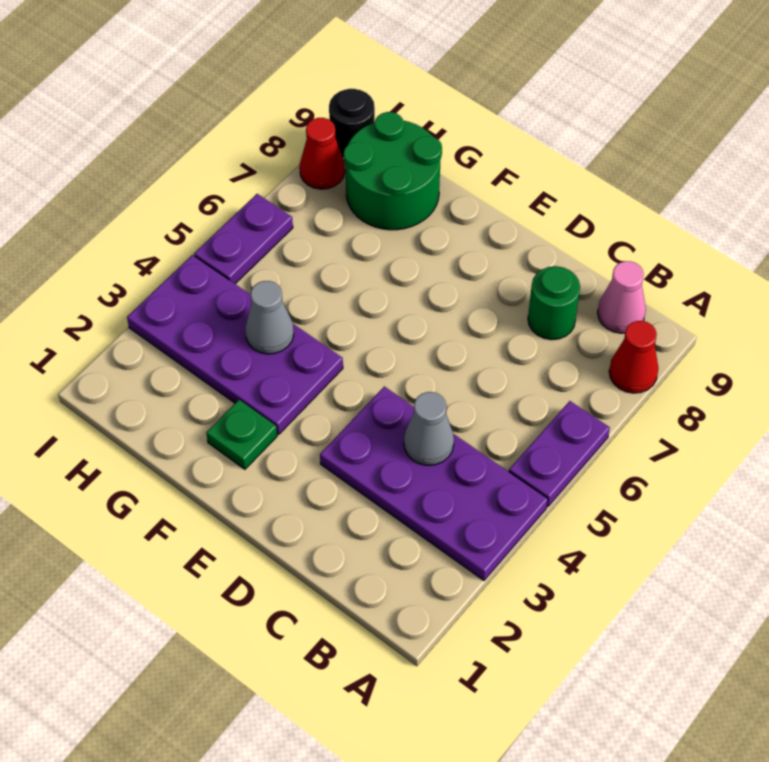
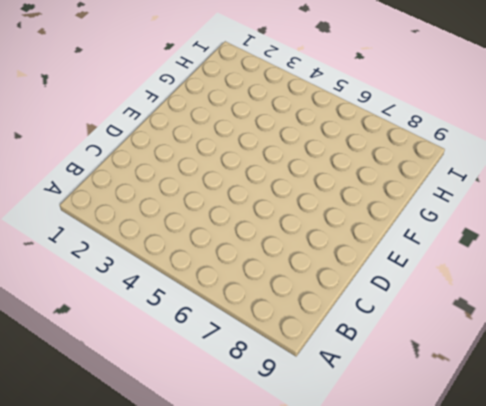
none -> purple 2x4 plate [320,386,548,580]
none -> purple 1x2 plate [509,401,610,506]
none -> red 1x1 cone [609,321,659,393]

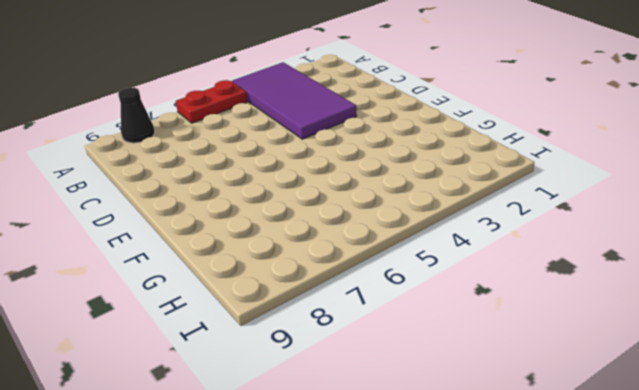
purple 2x4 tile [232,62,357,139] -> purple 2x4 plate [320,386,548,580]
red 1x2 plate [176,80,247,123] -> purple 1x2 plate [509,401,610,506]
black 1x1 cone [118,88,155,143] -> red 1x1 cone [609,321,659,393]
none -> pink 1x1 cone [597,261,646,333]
none -> green 1x1 round brick [528,266,580,340]
none -> green 1x1 plate [206,400,277,469]

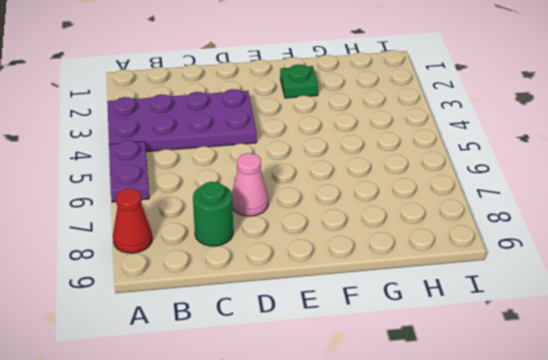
pink 1x1 cone [232,153,268,216] -> pink 1x1 cone moved to [597,261,646,333]
none -> purple 2x4 plate [127,255,343,434]
none -> green 2x2 round brick [343,112,442,230]
none -> purple 1x2 plate [194,194,293,284]

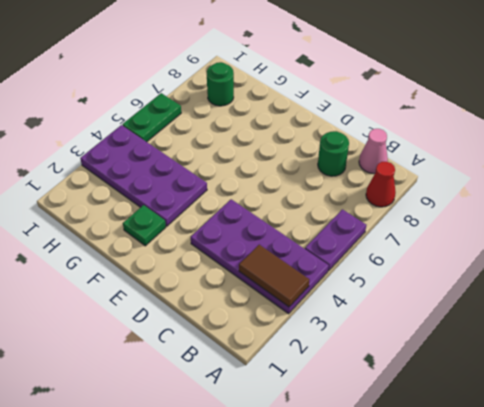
brown 1x2 tile [239,245,309,307] -> none
green 1x1 round brick [207,62,234,106] -> green 2x2 round brick [343,112,442,230]
green 1x2 plate [123,93,181,142] -> purple 1x2 plate [194,194,293,284]
none -> red 1x1 cone [300,118,345,189]
none -> black 1x1 round brick [329,89,375,158]
none -> grey 1x1 cone [404,392,454,465]

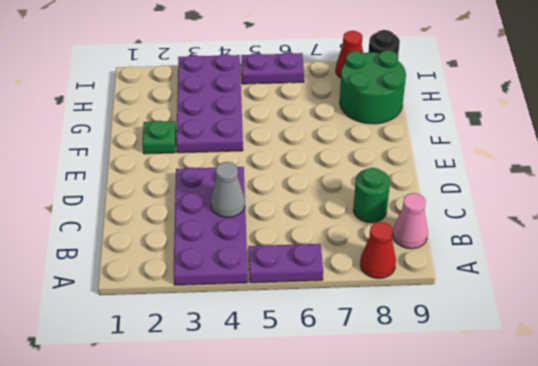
none -> grey 1x1 cone [245,281,294,354]

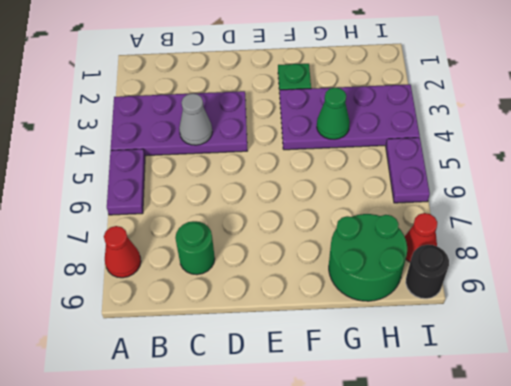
green 1x1 cone [317,88,350,140] -> grey 1x1 cone [245,281,294,354]
none -> pink 1x1 cone [597,261,646,333]

